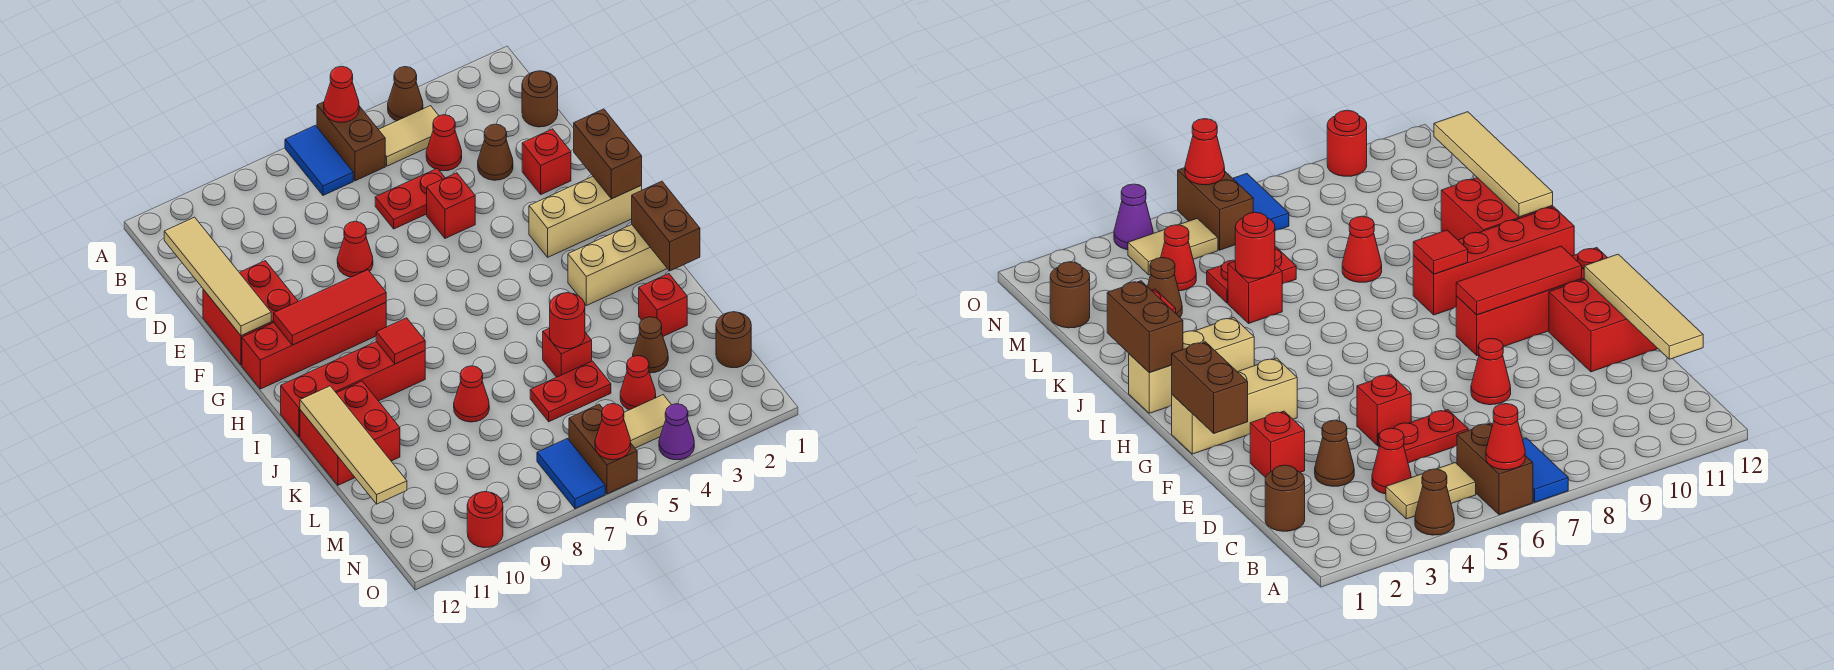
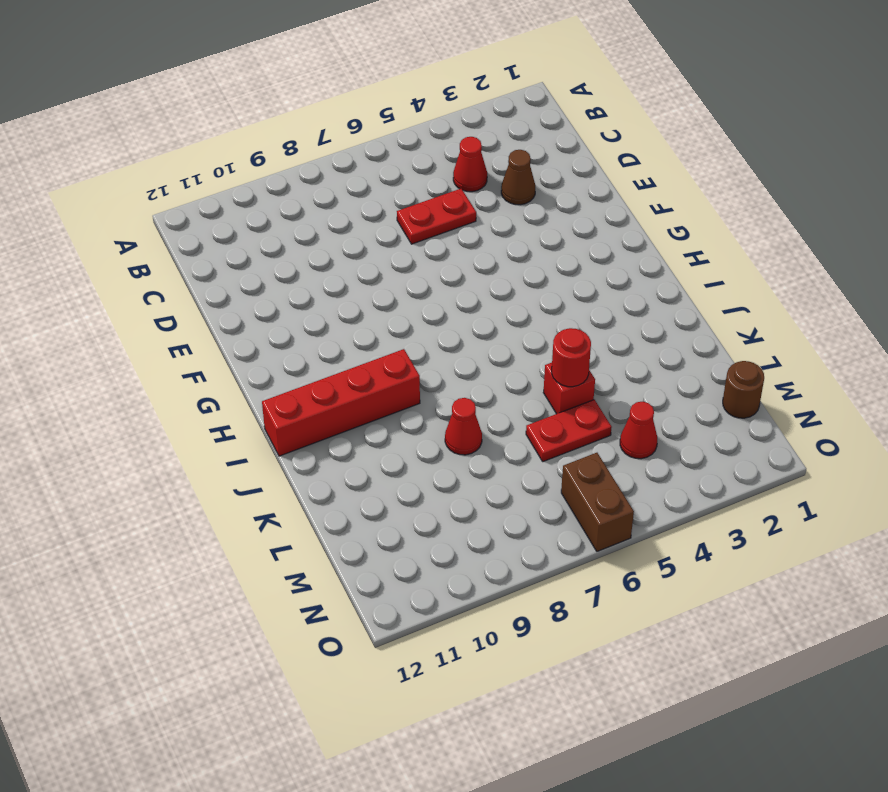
none -> brown 1x1 cone [388,67,423,121]
none -> brown 1x2 brick [317,102,385,181]
none -> blue 1x2 tile [285,125,353,195]
none -> tan 1x2 tile [378,106,439,166]

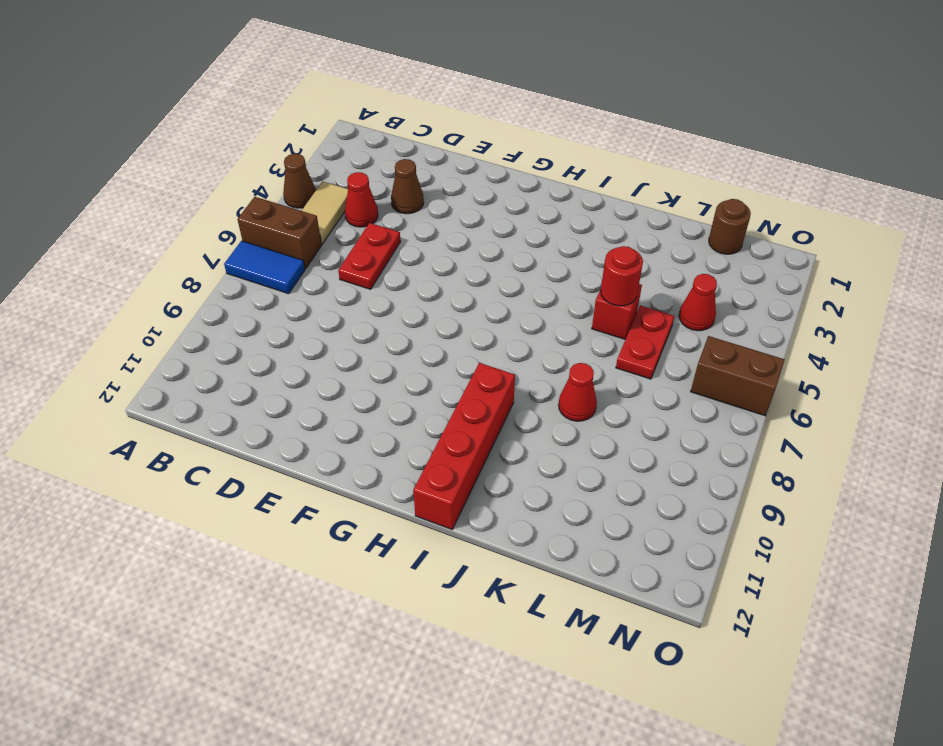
none -> brown 1x1 round brick [522,71,558,127]
none -> red 1x1 brick [522,129,571,194]
none -> red 1x1 brick [427,173,475,238]
none -> red 1x1 cone [337,221,373,277]

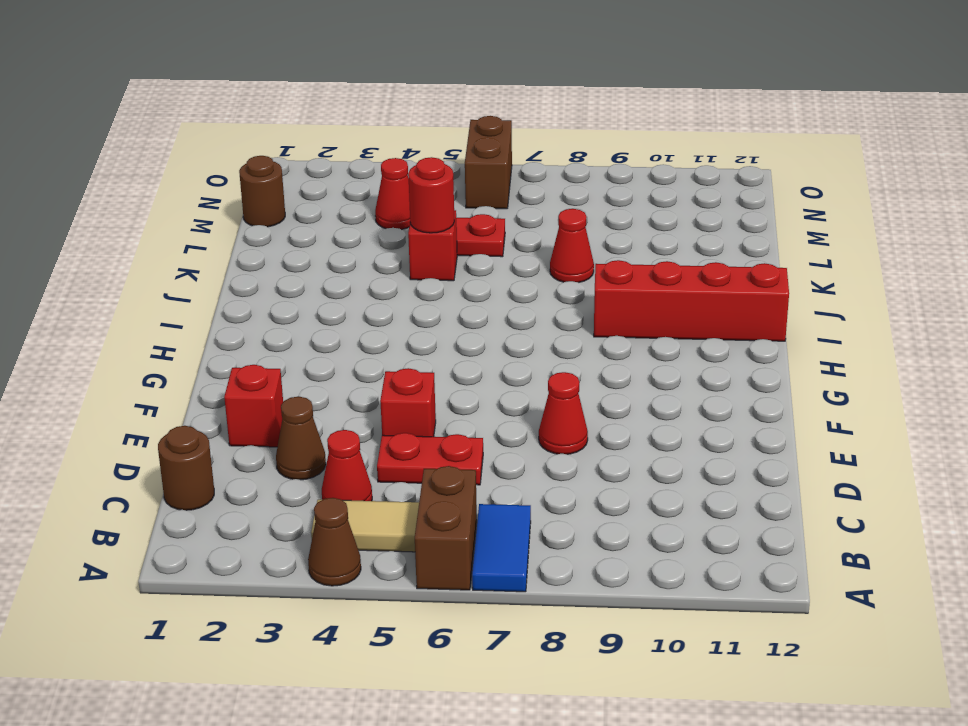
none -> red 2x2 brick [203,261,298,365]
none -> tan 1x3 brick [529,177,642,257]
none -> red 1x4 brick [242,303,386,389]
none -> tan 1x3 brick [568,225,667,306]

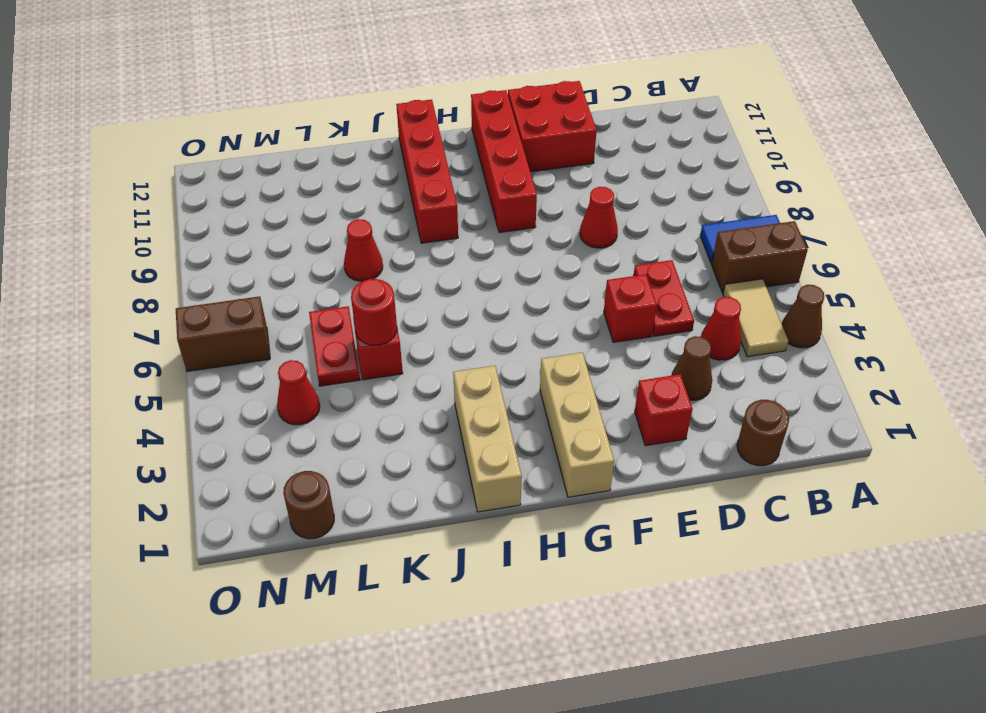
none -> red 2x2 brick [300,381,400,485]
none -> red 1x1 brick [639,274,687,336]
none -> brown 1x1 cone [633,317,668,373]
none -> tan 1x2 tile [624,395,671,448]

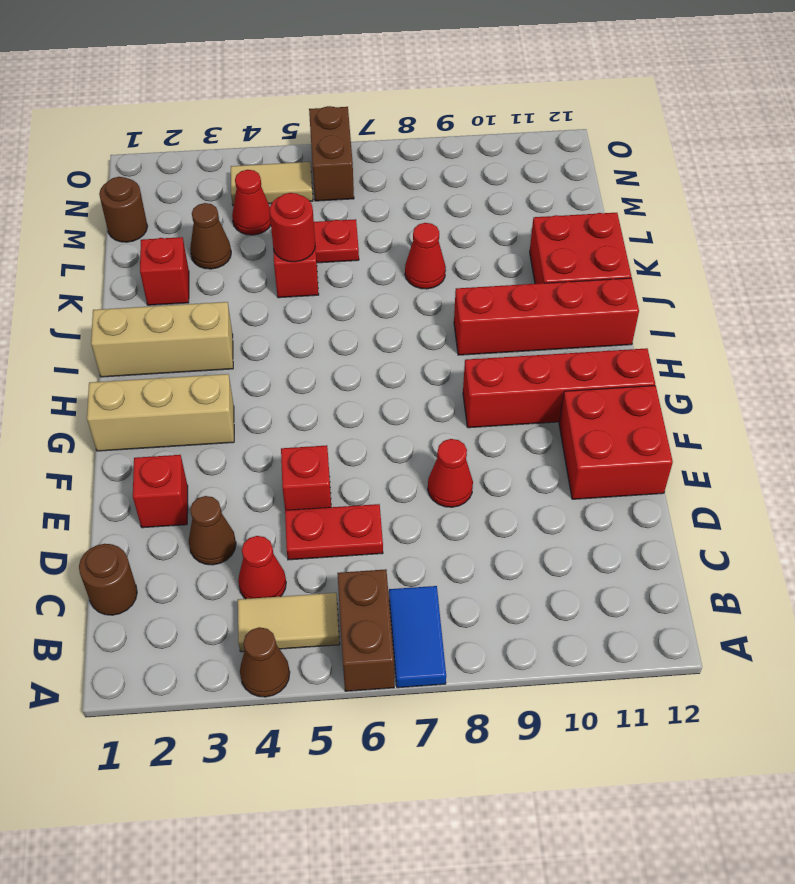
none -> blue 1x2 tile [537,439,605,509]
none -> purple 1x1 cone [659,404,694,460]
none -> red 1x1 round brick [467,492,503,548]
none -> red 1x1 cone [324,66,359,122]

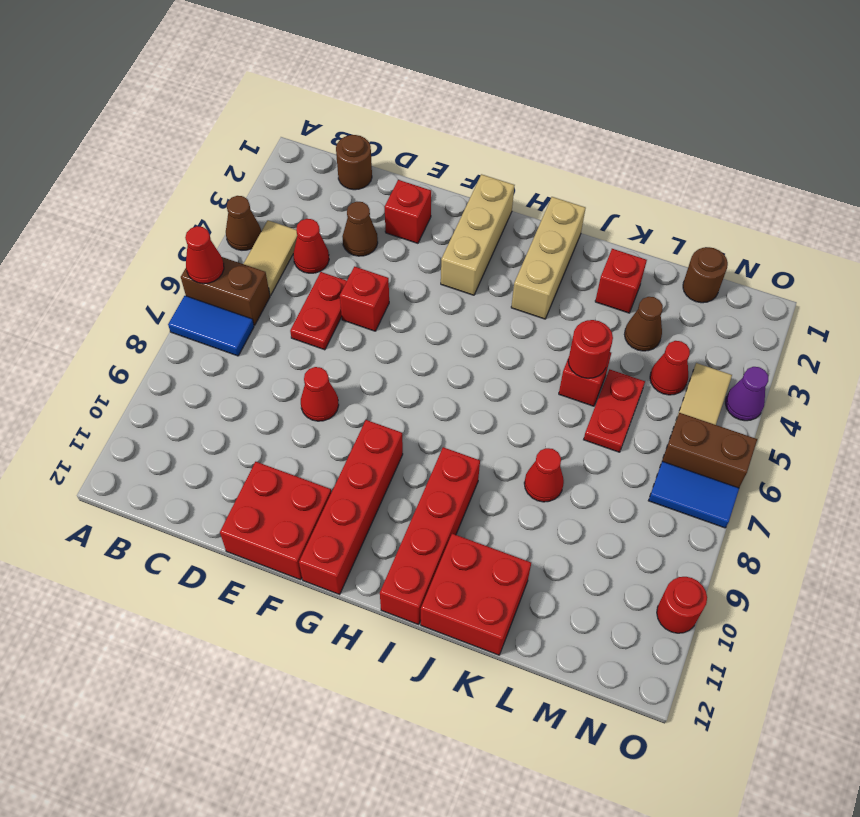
none -> tan 1x4 tile [164,217,271,336]
none -> brown 1x2 brick [574,109,642,199]
none -> red 1x3 tile [274,270,386,345]
none -> brown 1x2 brick [632,181,700,271]

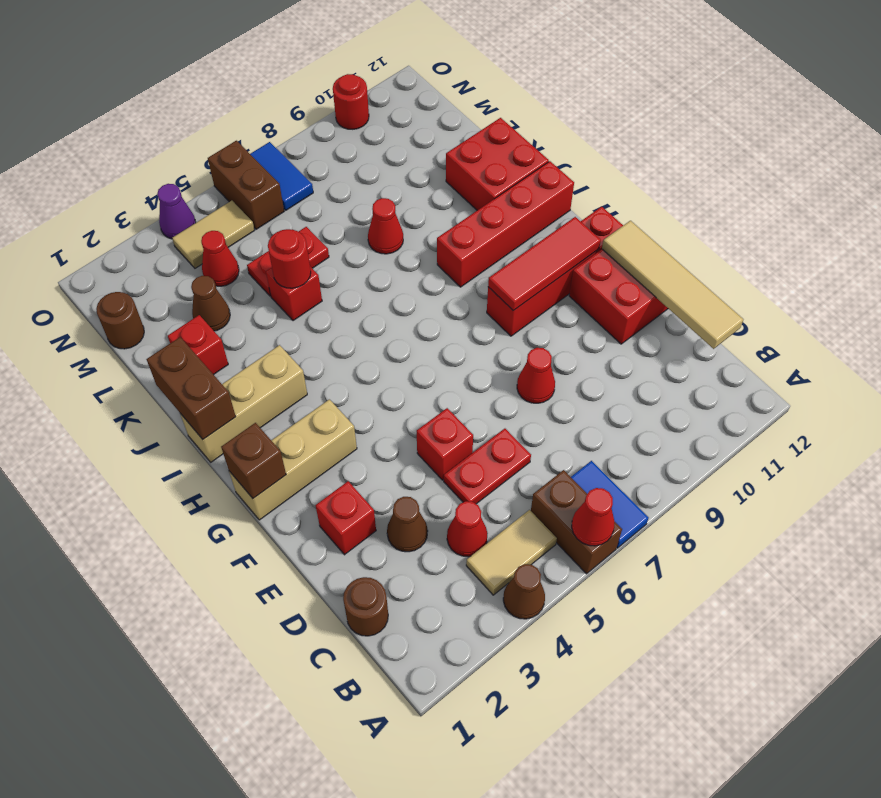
brown 1x1 brick [221,423,286,498] -> brown 1x2 brick [574,109,642,199]
none -> red 1x1 tile [376,318,425,364]
none -> tan 1x4 tile [300,386,407,504]
none -> red 1x1 cone [595,404,631,460]

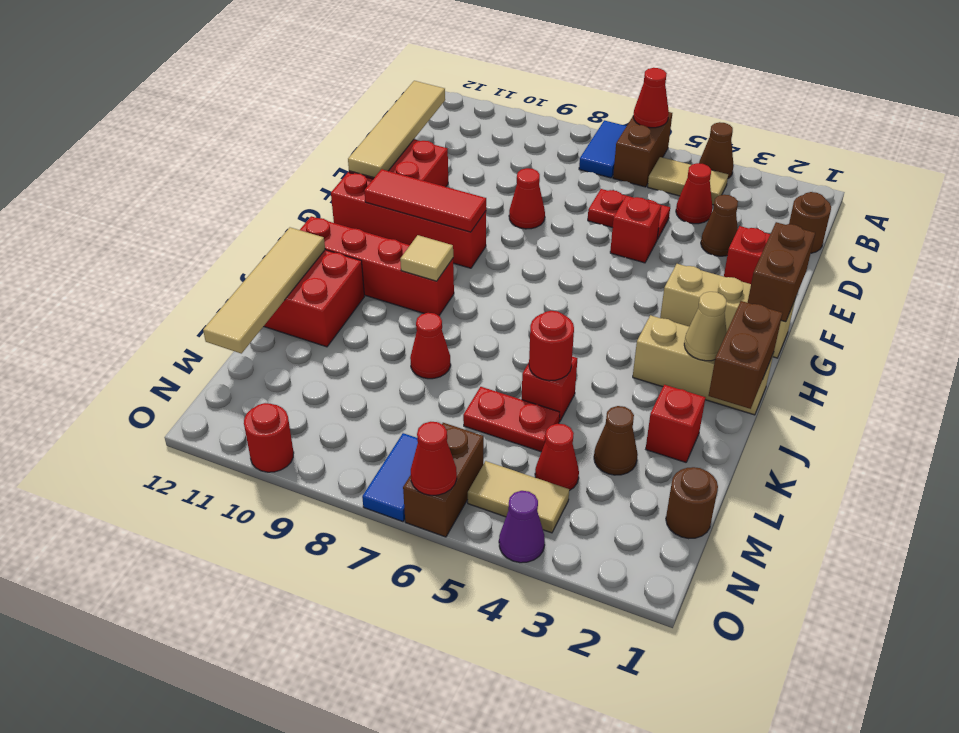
tan 1x1 cone [684,292,727,361] -> none
tan 1x1 tile [400,235,453,281] -> red 1x1 tile [376,318,425,364]

